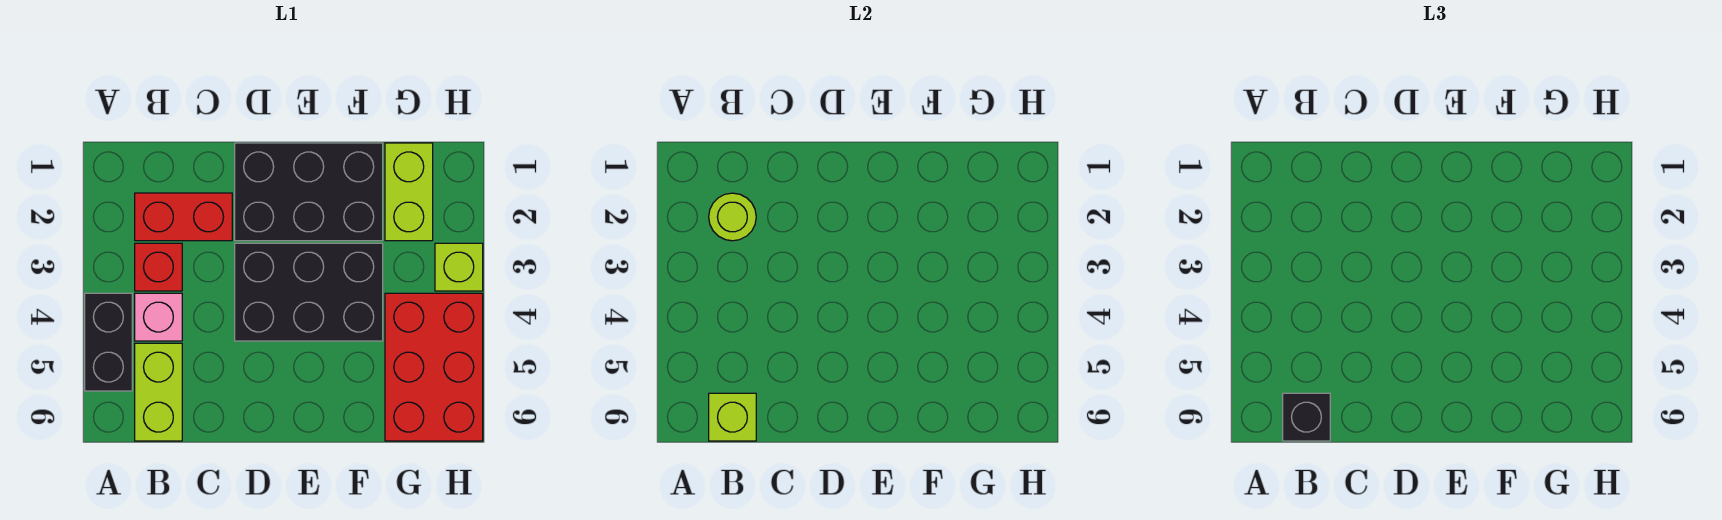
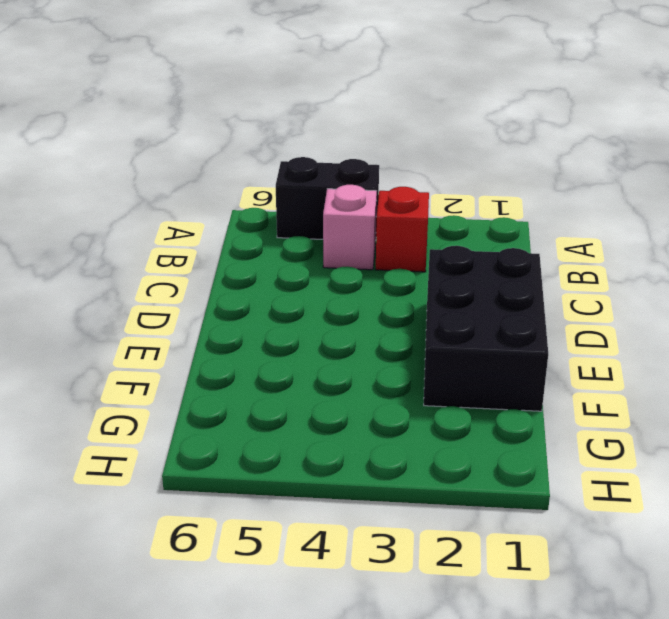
none -> red 1x2 brick [135,193,232,241]
none -> lime 1x2 brick [135,343,182,441]
none -> black 2x3 brick [235,243,383,341]

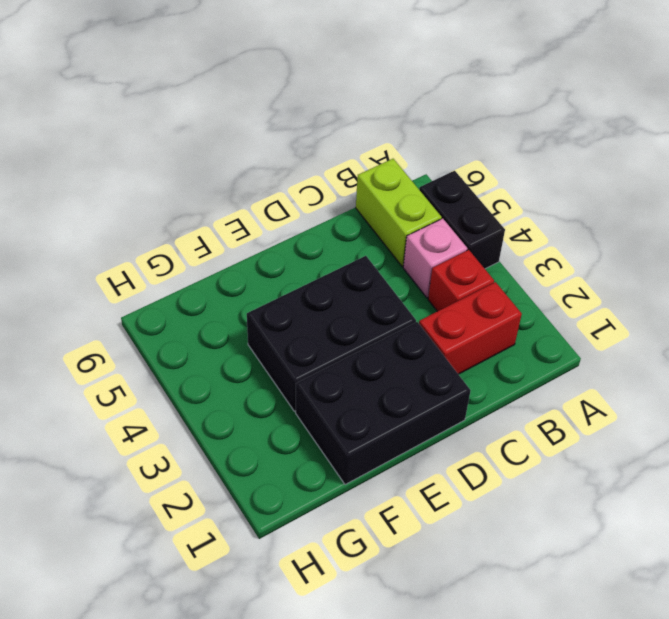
none -> lime 1x2 brick [385,143,433,241]
none -> red 2x3 brick [385,293,483,441]
none -> lime 1x1 brick [435,243,483,291]

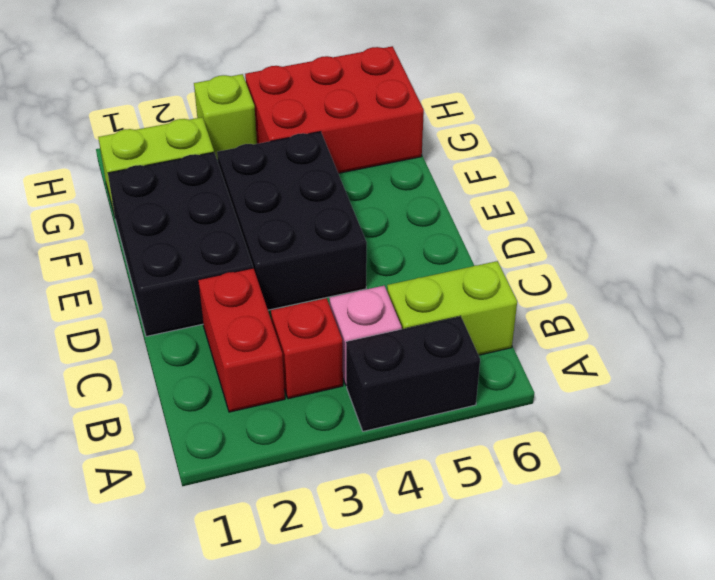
none -> lime 1x1 round brick [709,193,756,241]
none -> lime 1x1 brick [709,393,756,441]
none -> black 1x1 brick [1283,393,1330,441]

